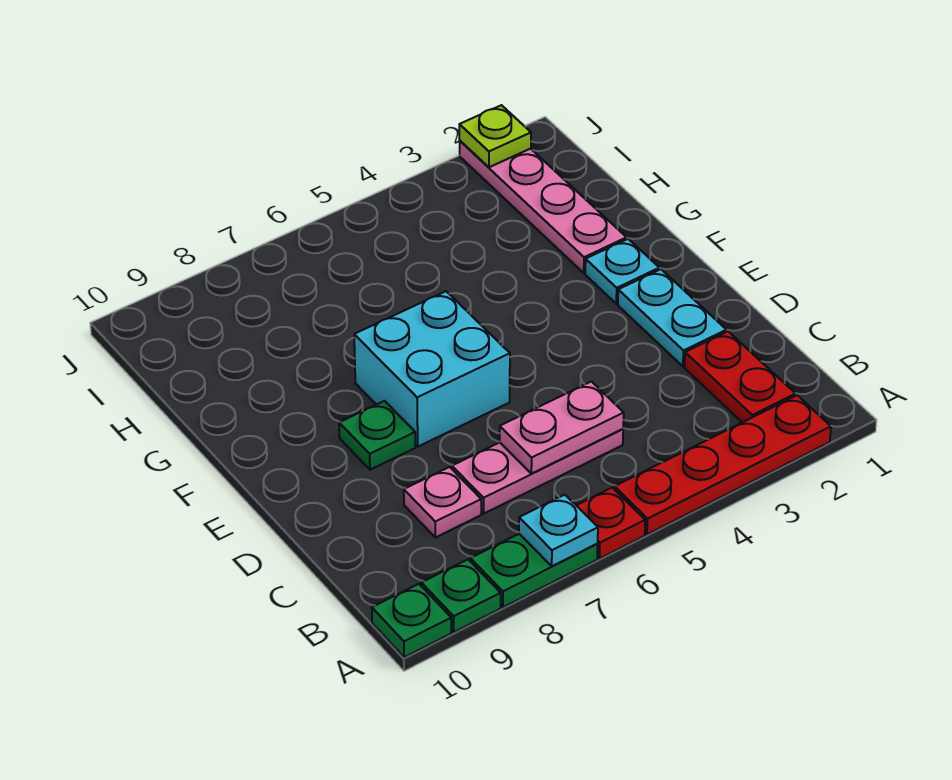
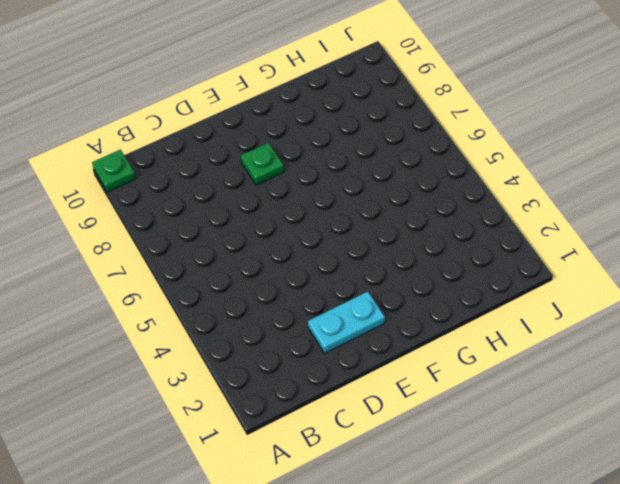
none -> red 1x4 plate [614,395,831,534]
none -> red 1x1 plate [576,488,645,559]
none -> green 1x2 plate [470,534,598,607]

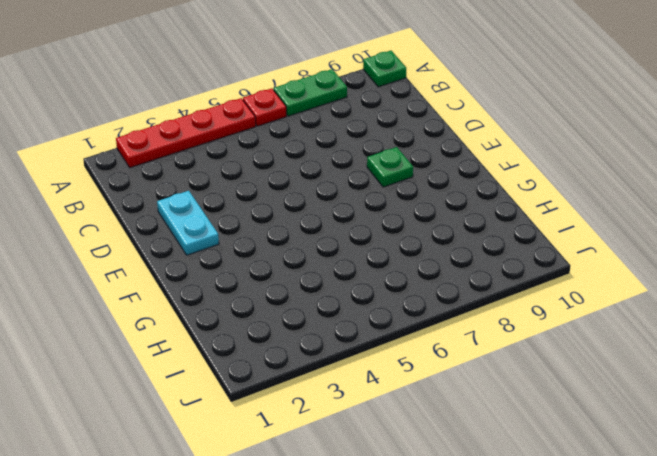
none -> green 1x1 plate [421,560,501,632]
none -> red 1x2 plate [684,331,796,422]
none -> pink 1x3 plate [452,429,623,514]

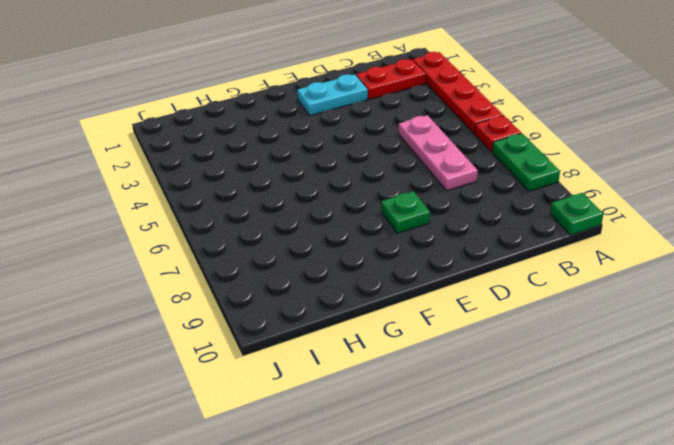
none -> green 1x1 plate [421,560,501,632]
none -> pink 1x1 plate [404,467,481,538]
none -> cyan 2x2 brick [354,291,510,447]

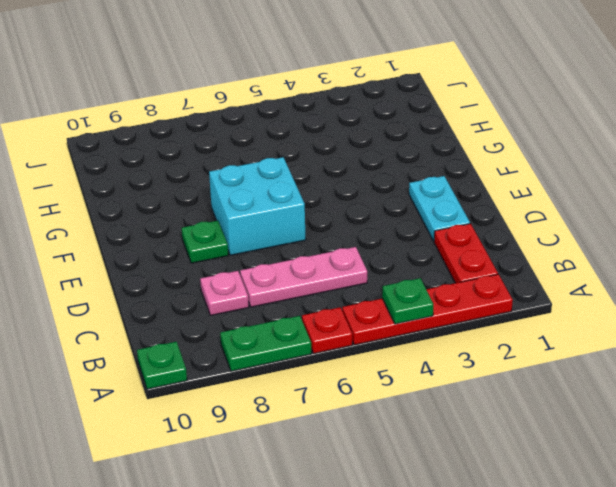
green 1x1 plate [382,278,433,324] -> green 1x1 plate moved to [421,560,501,632]
none -> cyan 1x1 plate [585,239,659,304]
none -> pink 1x4 plate [460,141,627,273]
none -> cyan 1x1 plate [519,495,598,566]

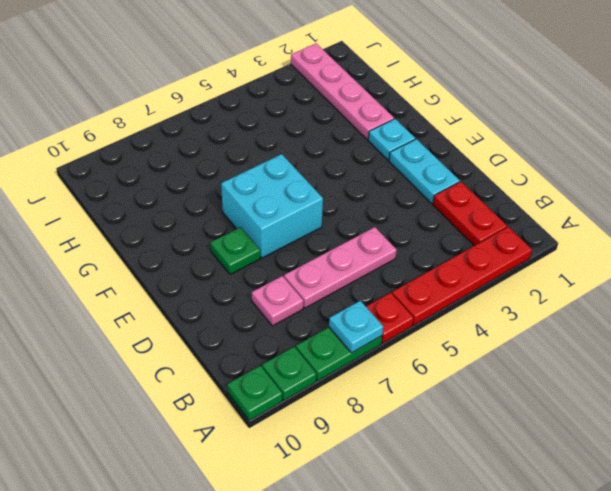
none -> pink 1x2 plate [500,381,624,474]
none -> lime 1x1 plate [459,105,531,167]

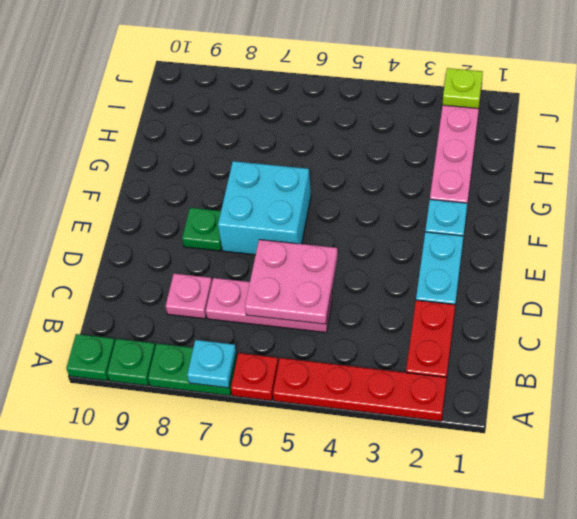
pink 2x2 plate [245,240,338,324] -> pink 1x2 plate [500,381,624,474]

